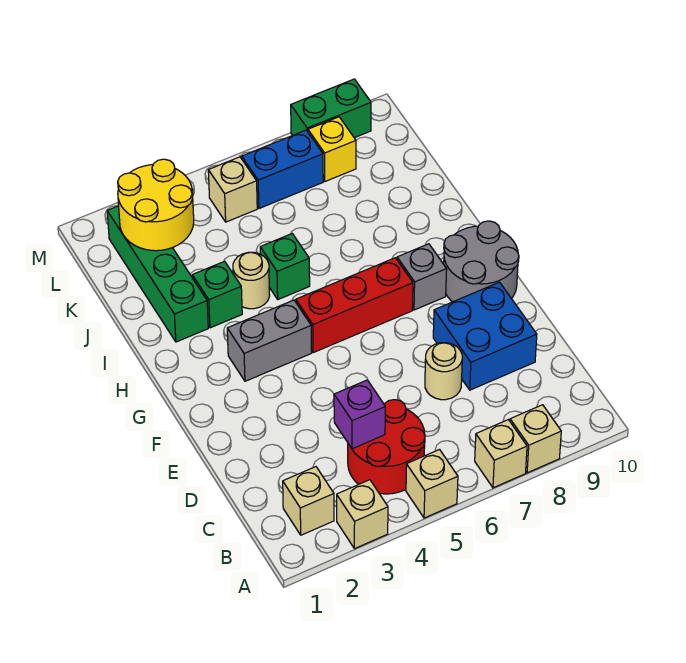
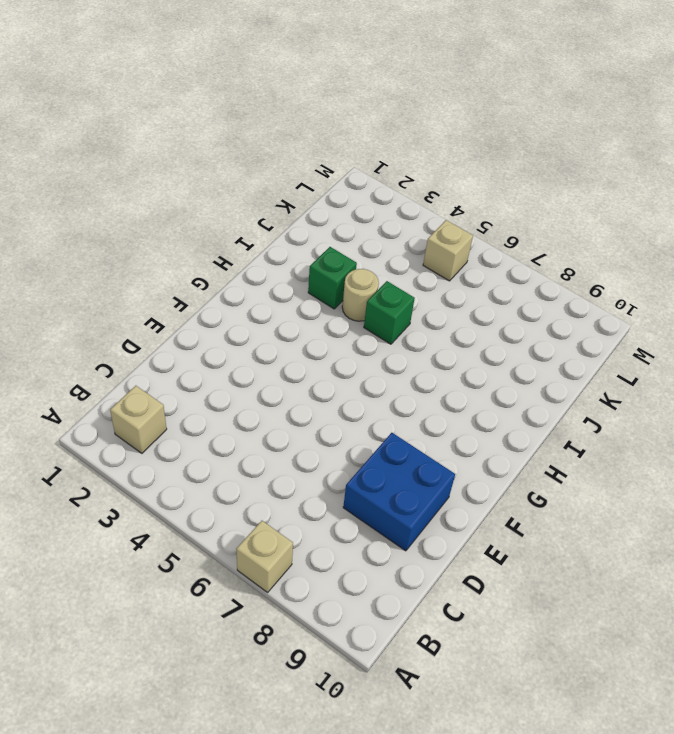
none -> tan 1x1 brick [337,480,388,549]
none -> tan 1x1 brick [406,450,458,518]
none -> tan 1x1 brick [510,405,561,473]

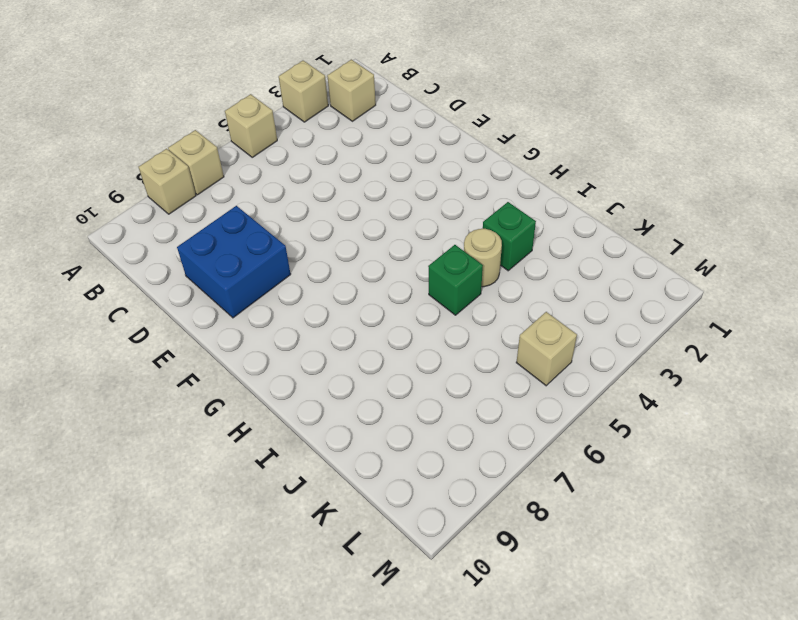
none -> red 2x2 round brick [348,400,425,494]
none -> tan 1x1 round brick [425,343,462,400]
none -> grey 2x2 round brick [444,221,519,302]

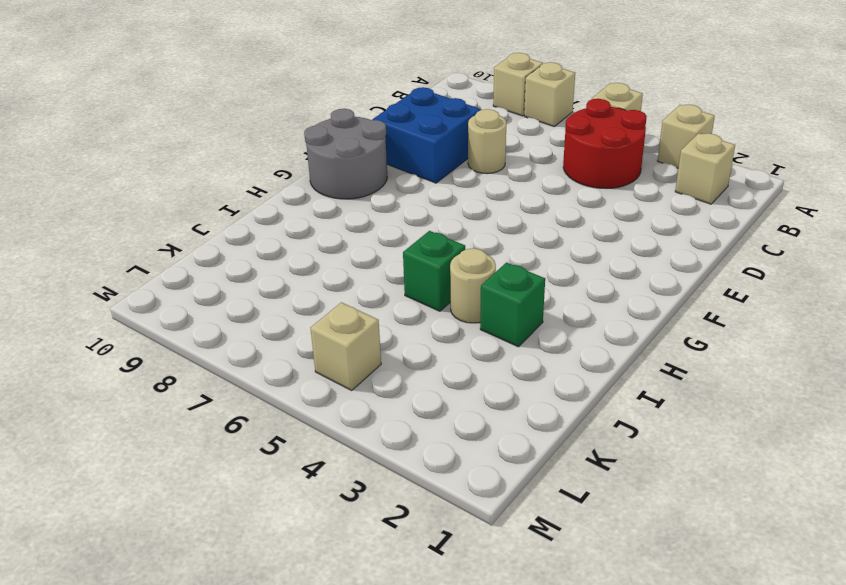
none -> grey 1x2 brick [227,300,312,381]
none -> red 1x3 brick [296,258,413,353]
none -> grey 1x1 brick [397,244,447,310]

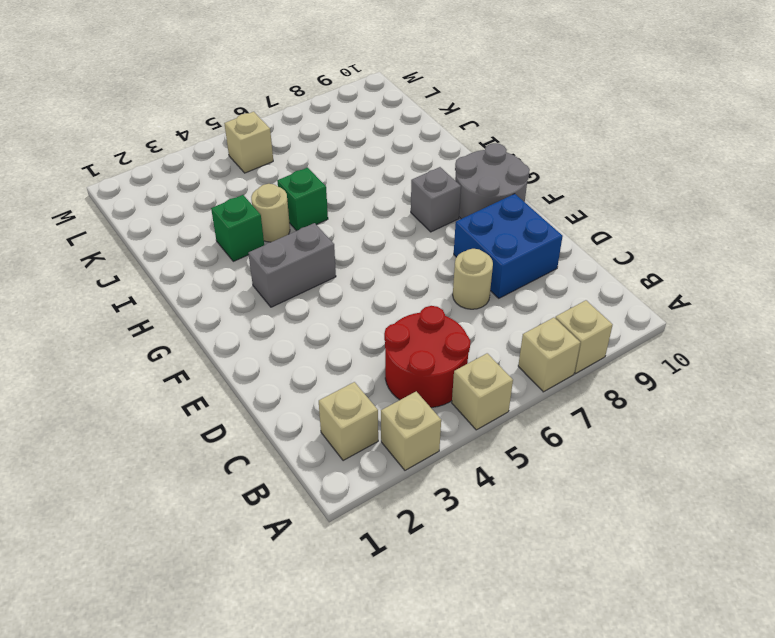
none -> red 1x3 brick [296,258,413,353]
none -> green 1x4 brick [107,206,208,342]
none -> blue 1x2 brick [242,130,323,208]

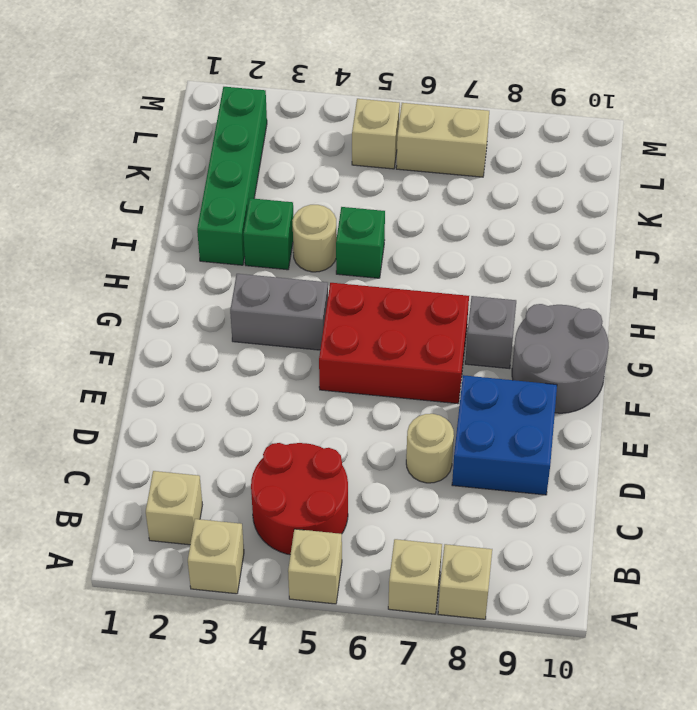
red 2x3 brick [319,283,469,404] -> red 1x3 brick [296,258,413,353]
tan 1x2 brick [396,103,489,177] -> blue 1x2 brick [242,130,323,208]
none -> yellow 1x1 brick [308,117,356,181]
none -> green 1x2 brick [291,79,371,138]
none -> purple 1x1 brick [334,380,385,449]

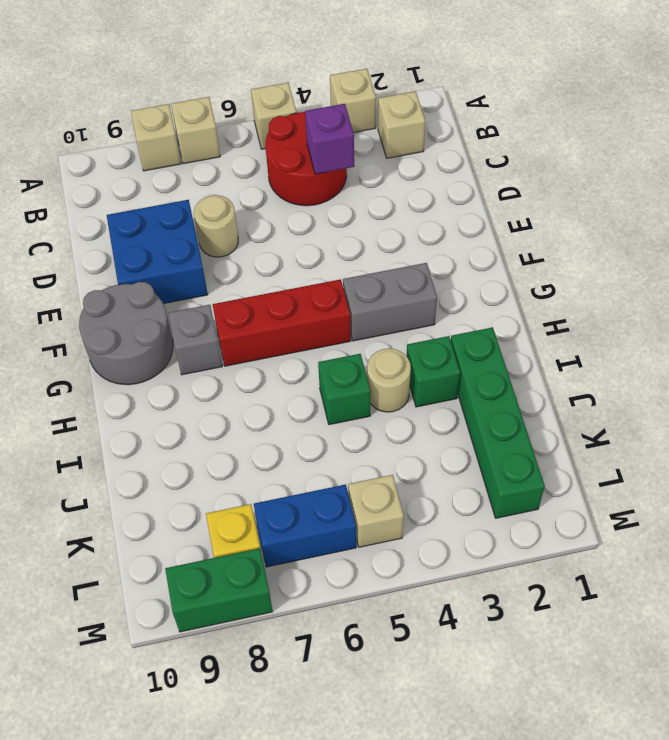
none -> yellow 2x2 round brick [118,159,194,251]

